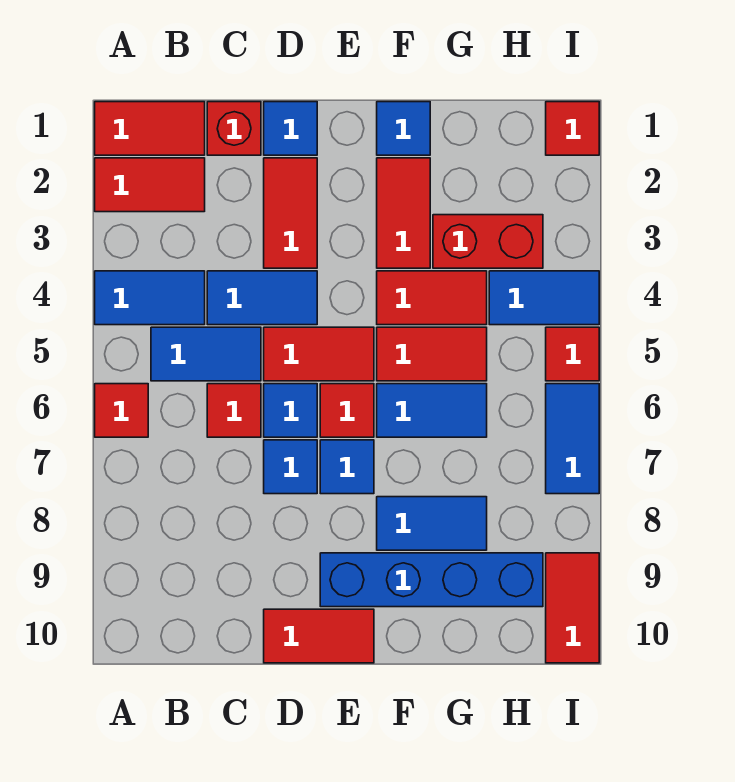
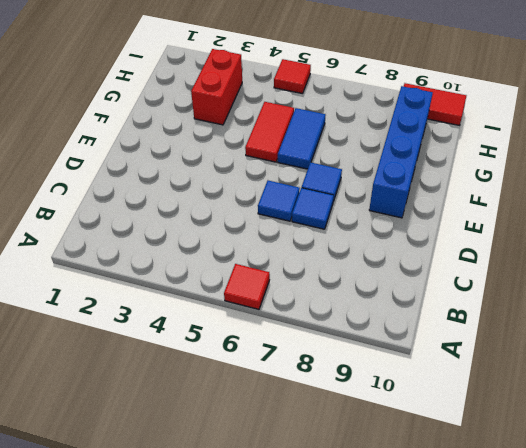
none -> red 1x2 tile [95,102,205,155]
none -> red 1x2 tile [95,158,205,212]
none -> blue 1x2 tile [95,271,205,325]

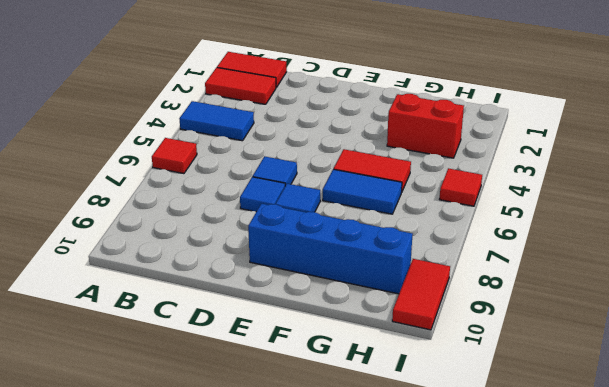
none -> blue 1x2 tile [151,327,261,381]
none -> red 1x1 brick [207,102,261,155]
none -> blue 1x2 tile [207,271,317,325]

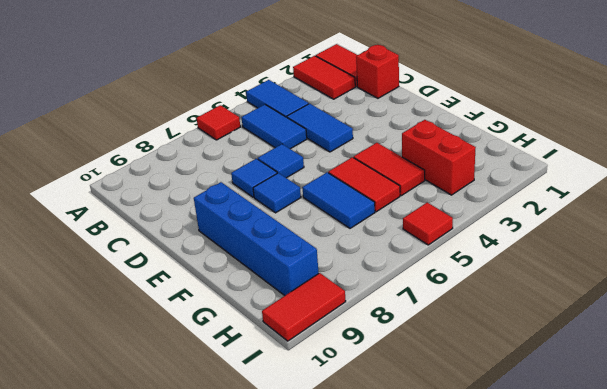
none -> red 1x1 tile [207,384,261,437]
none -> blue 1x1 tile [264,102,317,155]
none -> red 1x2 tile [264,158,317,268]

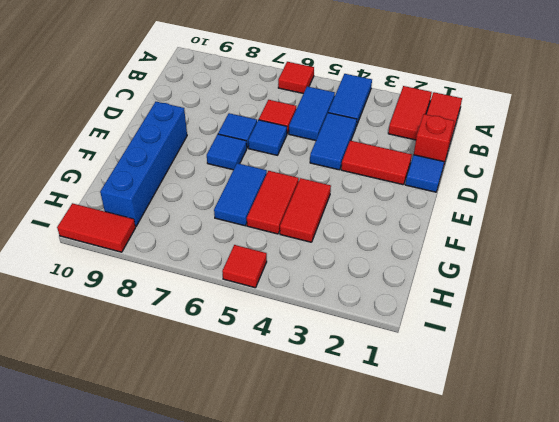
none -> red 1x2 tile [264,327,374,381]
none -> red 1x2 tile [264,609,374,663]
none -> red 1x1 tile [320,384,374,437]

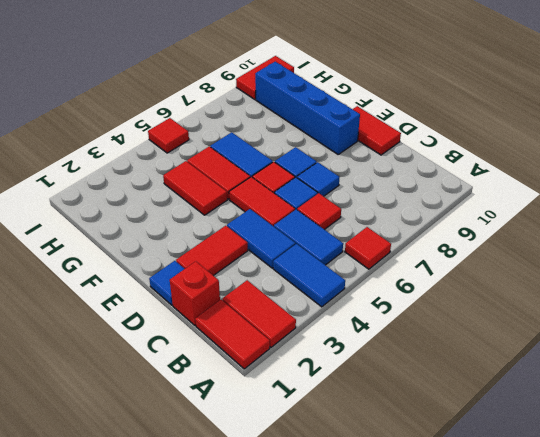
none -> blue 1x1 tile [377,102,430,155]
none -> red 1x2 tile [377,158,430,268]
none -> blue 1x2 tile [377,497,487,550]

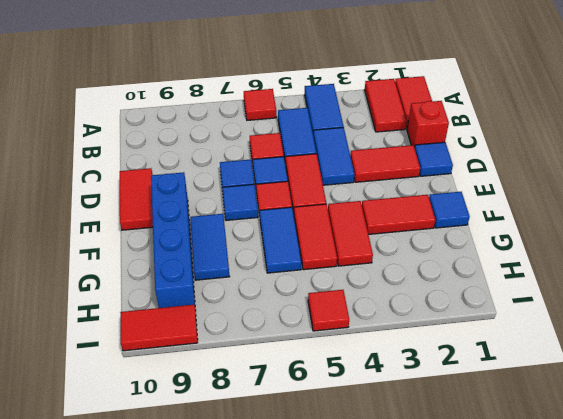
none -> red 1x2 brick [433,215,543,268]
none -> blue 1x2 tile [489,271,599,325]
none -> red 1x1 tile [546,102,599,155]

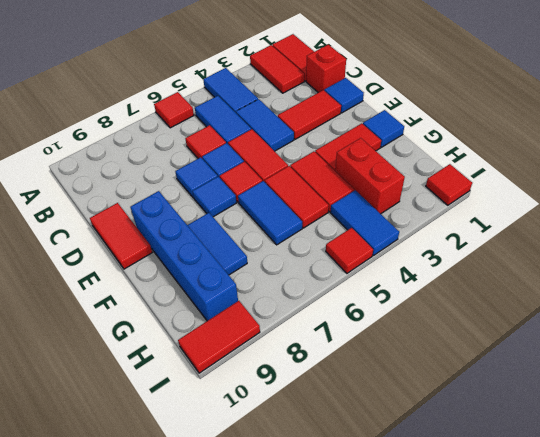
none -> blue 1x2 tile [546,384,599,494]

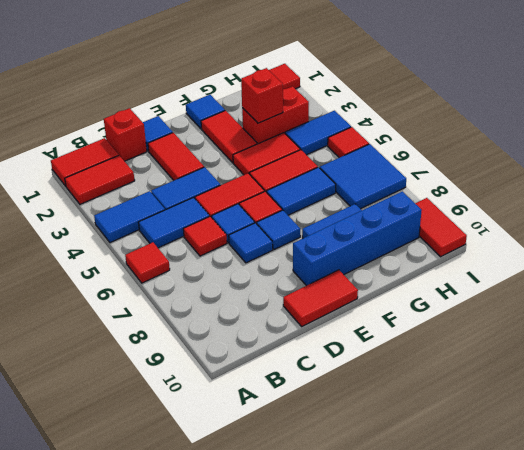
red 1x1 brick [241,68,283,123] -> none
blue 2x2 tile [320,144,406,209] -> blue 1x2 tile [546,384,599,494]

